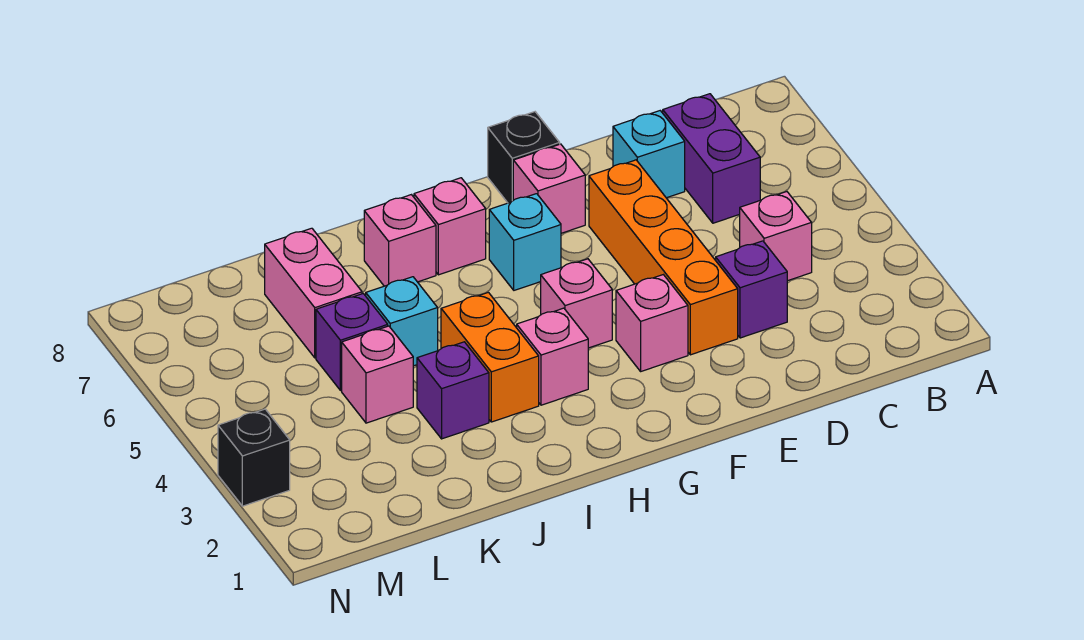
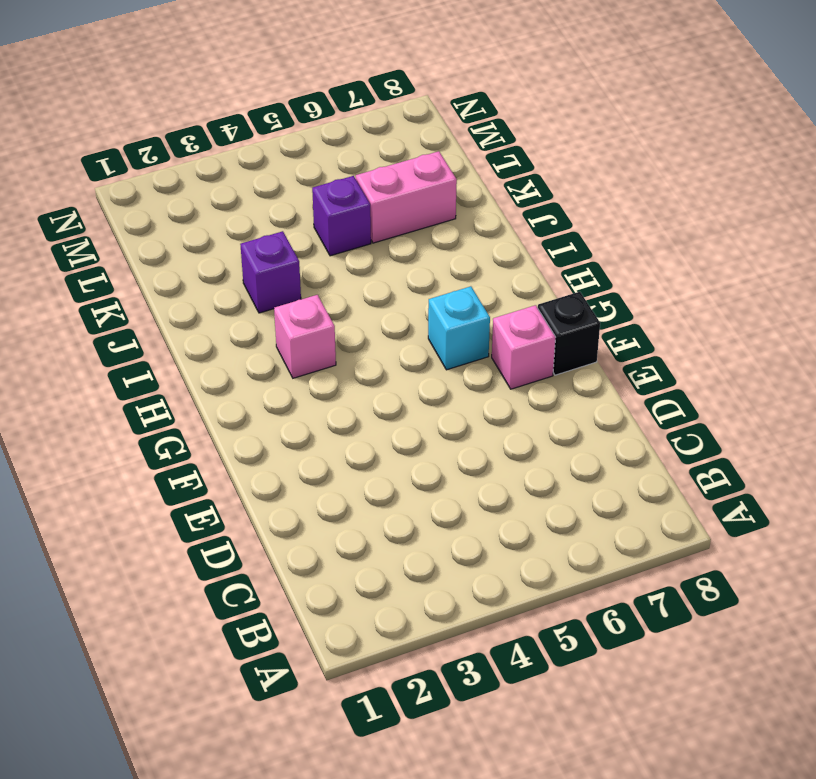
none -> pink 1x1 brick [740,192,812,281]
none -> purple 1x2 brick [663,94,760,223]
none -> purple 1x1 brick [716,241,787,338]

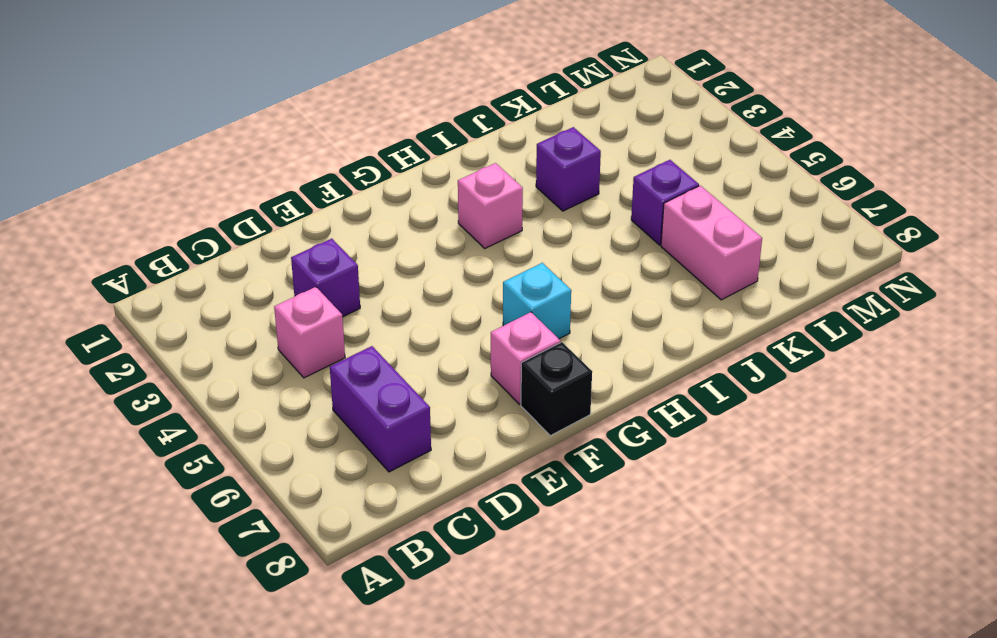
none -> cyan 1x1 brick [613,111,685,198]
none -> orange 1x4 brick [589,160,738,355]
none -> pink 1x1 brick [616,275,688,371]

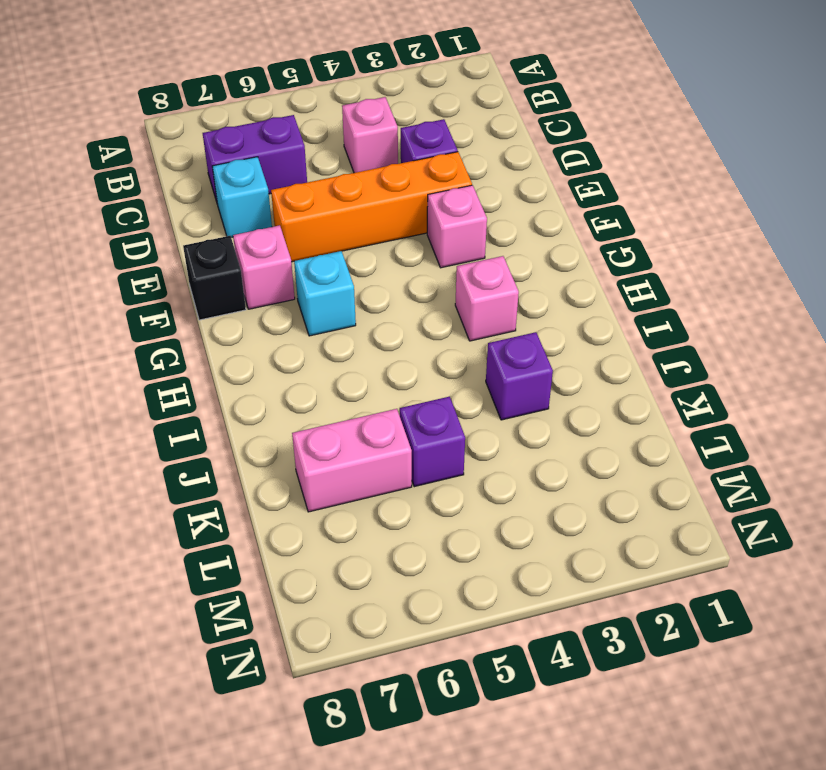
none -> pink 1x1 brick [541,259,612,348]
none -> pink 1x1 brick [414,178,486,275]
none -> orange 1x2 brick [441,292,539,422]

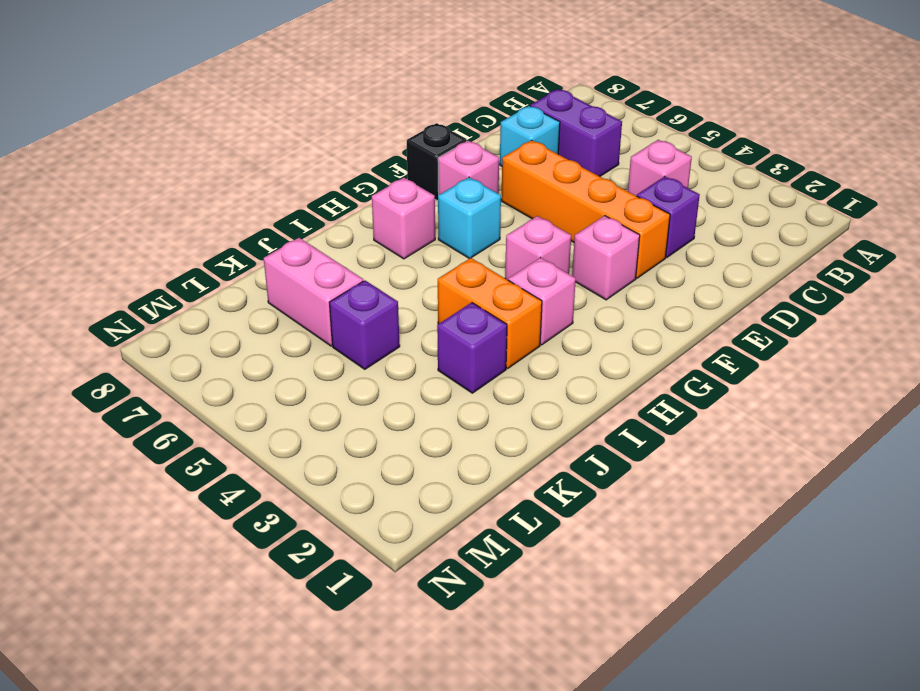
none -> pink 1x1 brick [364,195,436,286]
none -> cyan 1x1 brick [366,277,438,366]
none -> pink 1x1 brick [342,326,413,423]

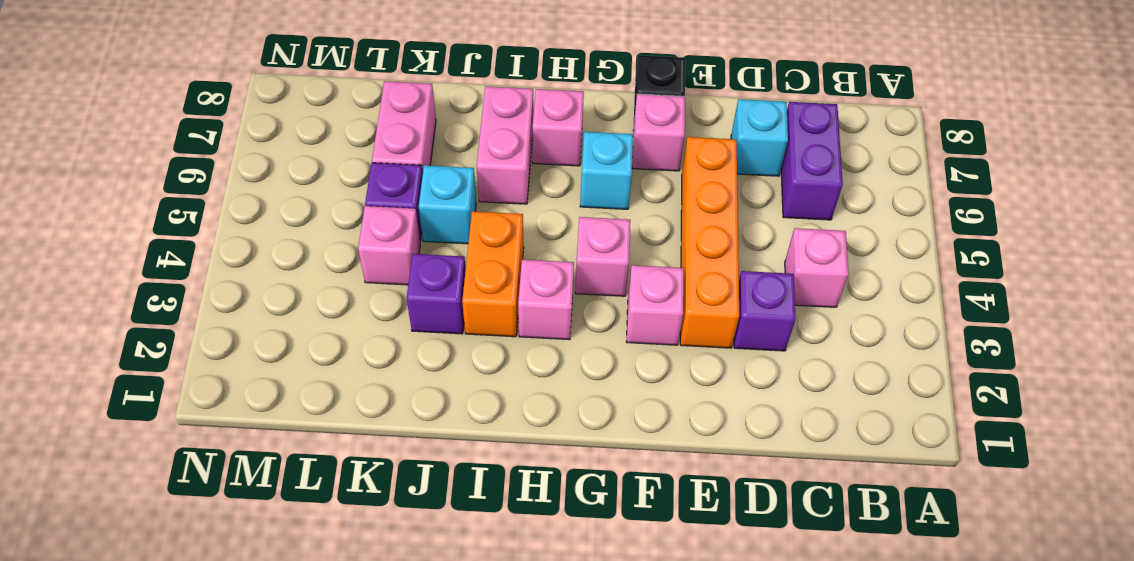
pink 1x2 brick [477,86,533,204] -> pink 1x1 brick [364,195,436,286]
none -> black 1x1 brick [218,409,290,506]

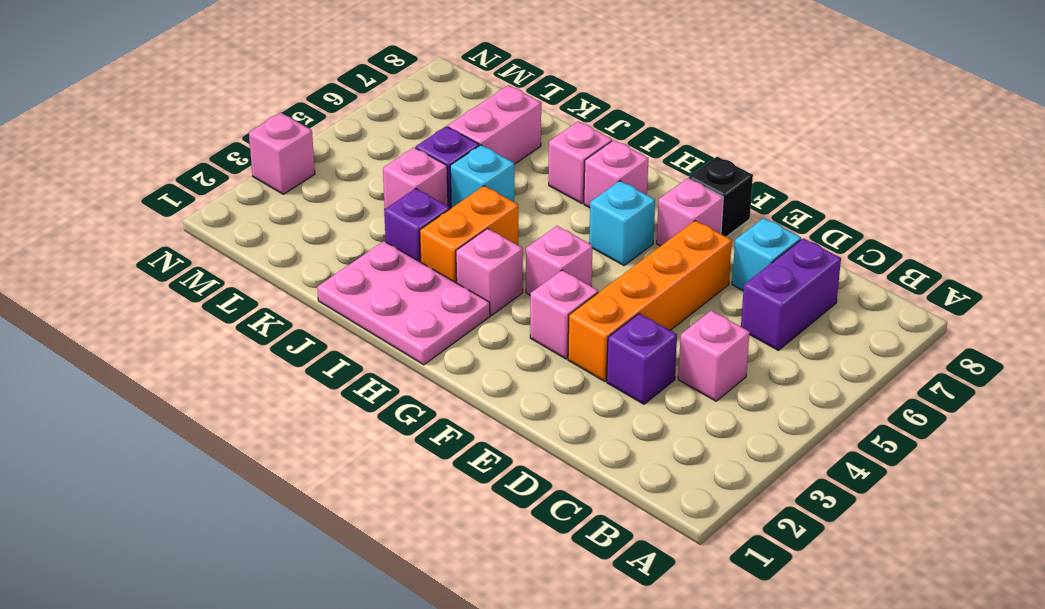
pink 2x3 plate [317,241,490,365] -> none
pink 1x1 brick [249,113,315,194] -> black 1x1 brick [218,409,290,506]

